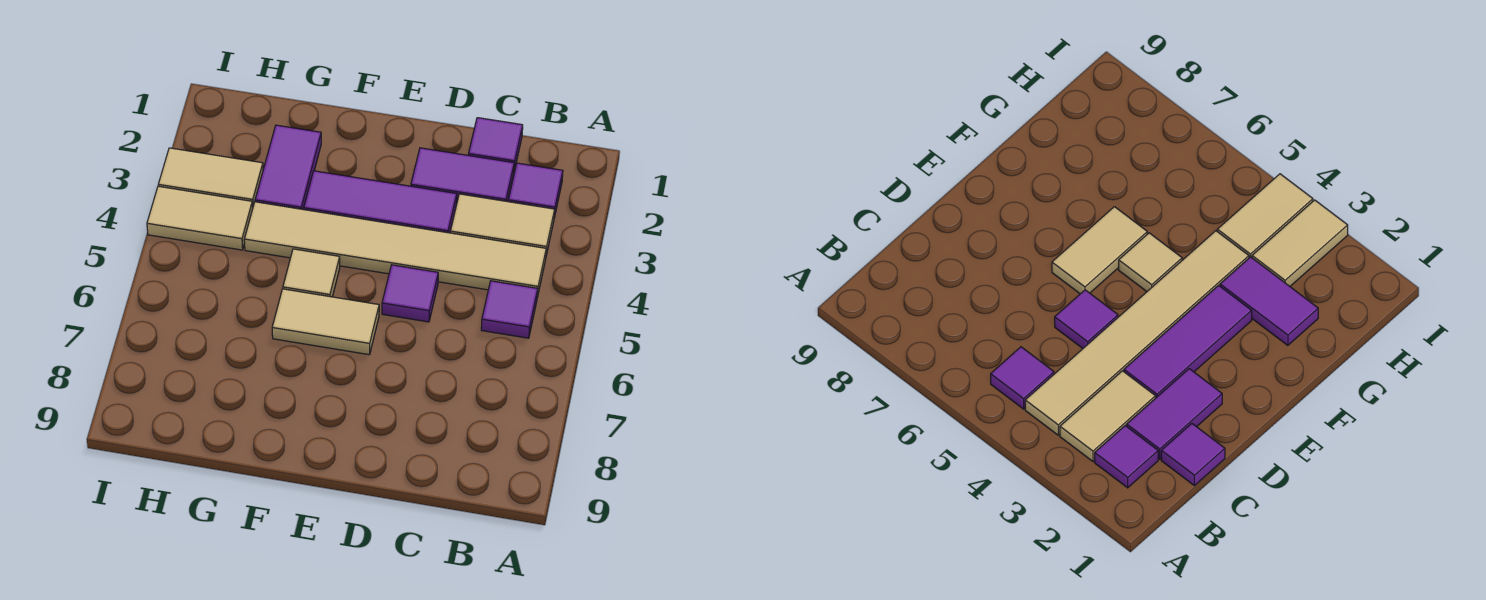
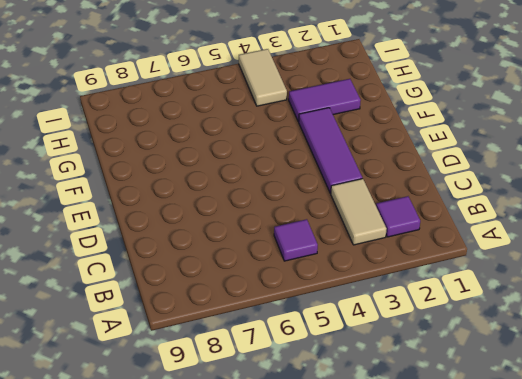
none -> tan 1x6 tile [244,202,546,297]
none -> purple 1x1 tile [469,118,523,170]
none -> purple 1x2 tile [411,148,514,202]

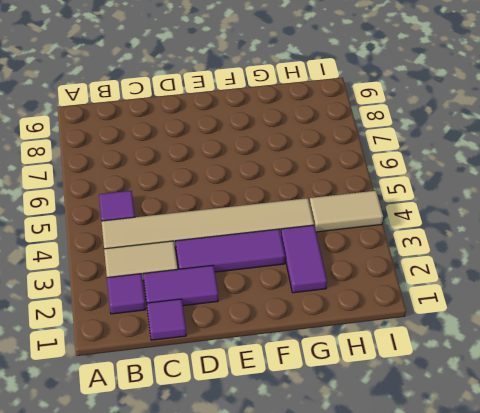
none -> purple 1x1 tile [382,265,438,322]
none -> tan 1x2 tile [272,289,379,355]
none -> tan 1x1 tile [283,249,340,297]

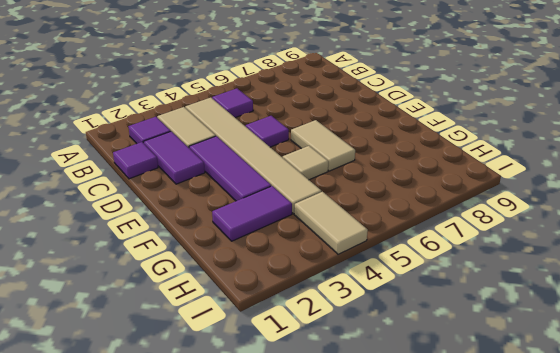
none -> tan 1x2 tile [158,148,263,206]

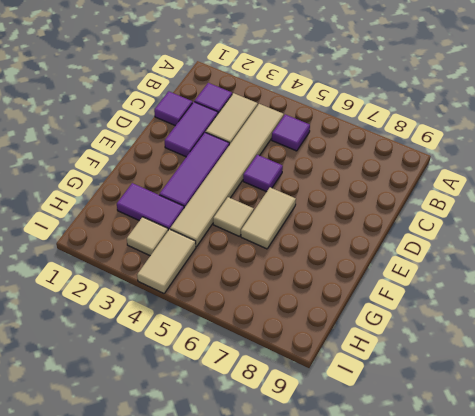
tan 1x1 tile [127,217,168,256] -> tan 1x2 tile [158,148,263,206]

